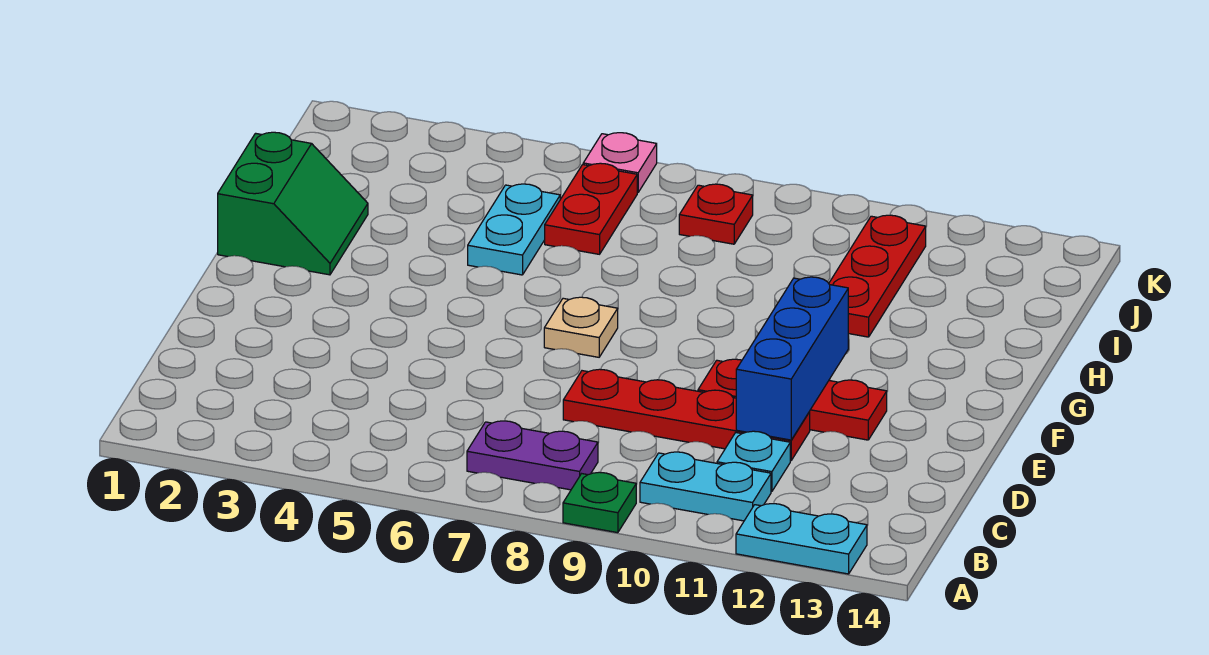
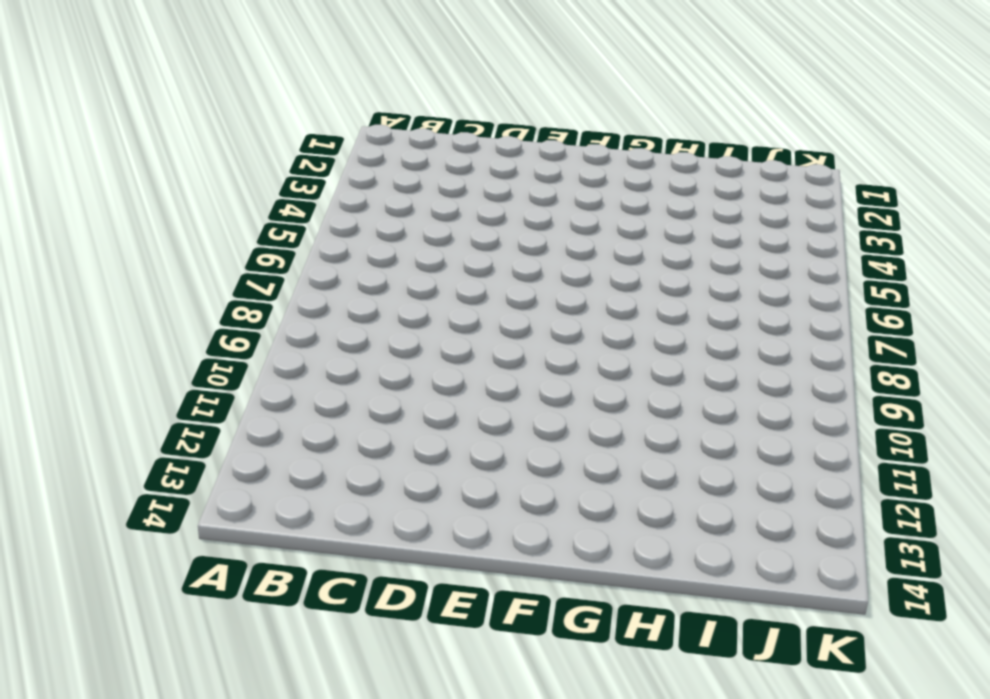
none -> green 1x1 plate [563,472,636,533]
none -> cyan 1x2 plate [736,504,867,574]
none -> purple 1x2 plate [467,421,598,490]

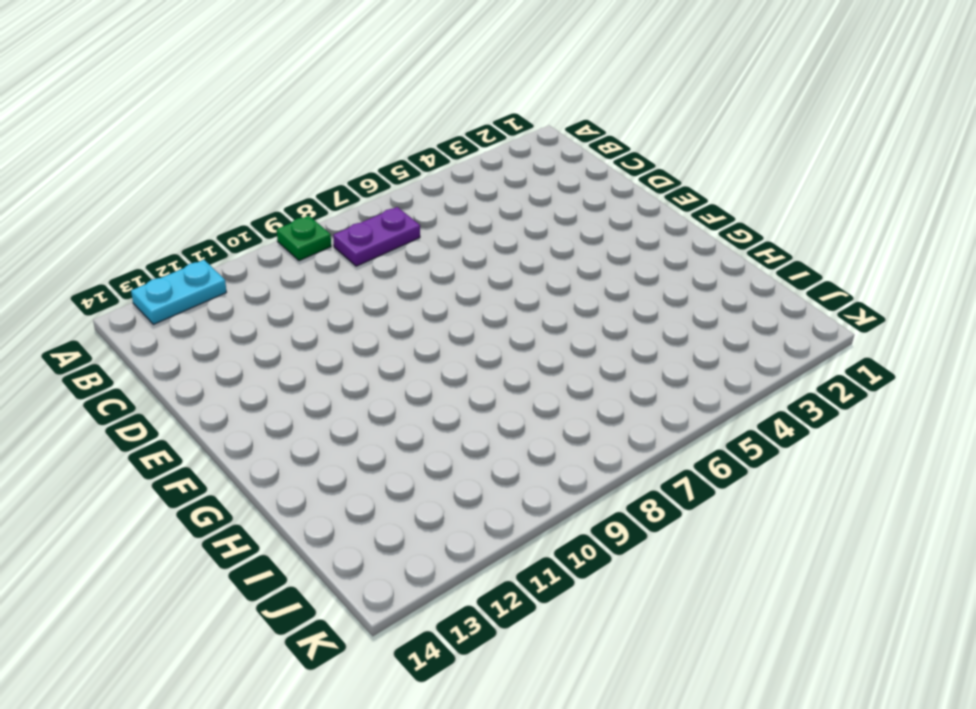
none -> cyan 1x2 plate [640,452,771,521]
none -> cyan 1x1 plate [717,431,790,492]
none -> red 1x4 plate [563,369,810,461]

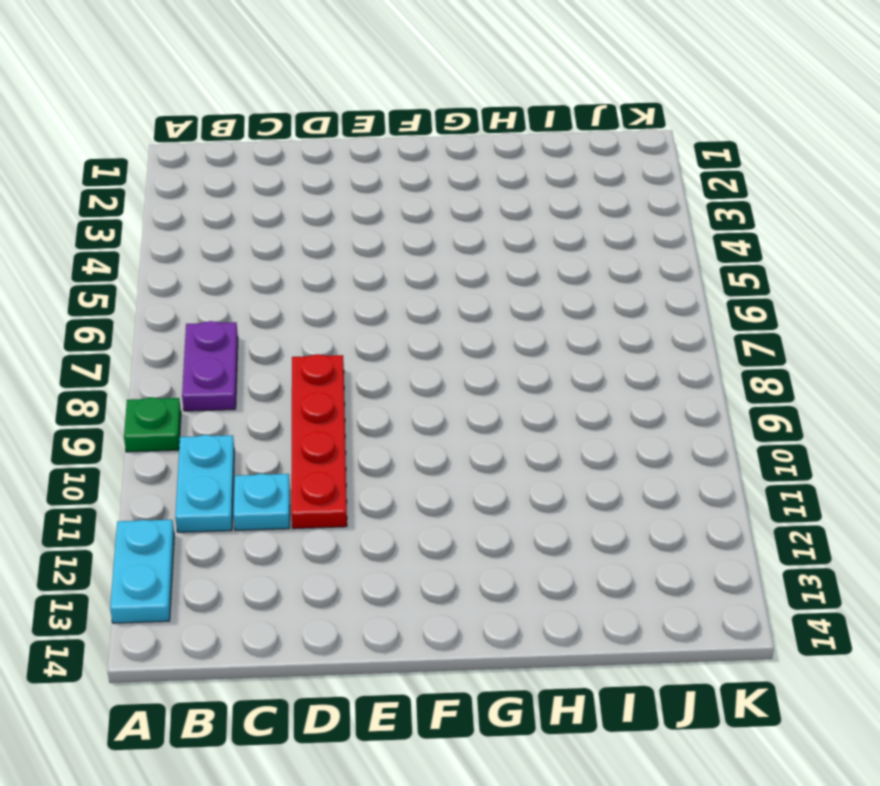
none -> red 1x3 plate [698,359,887,440]
none -> tan 1x1 plate [544,297,618,357]
none -> green 2x2 slope [218,132,368,275]

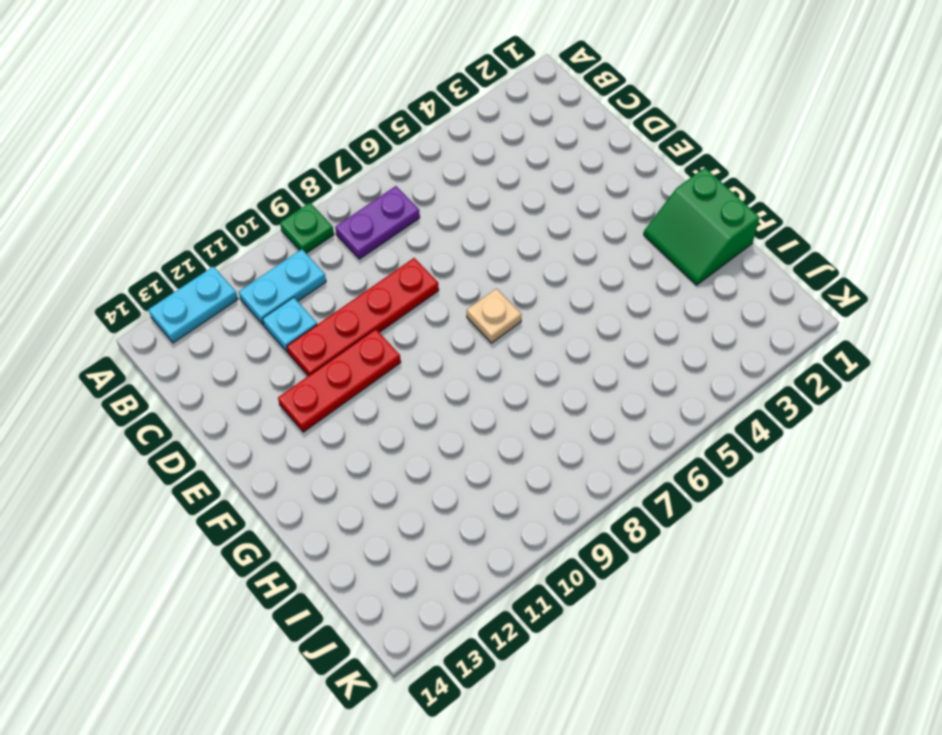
none -> cyan 1x2 plate [468,184,560,275]
none -> red 1x3 plate [829,215,926,337]
none -> red 1x2 plate [545,163,637,254]

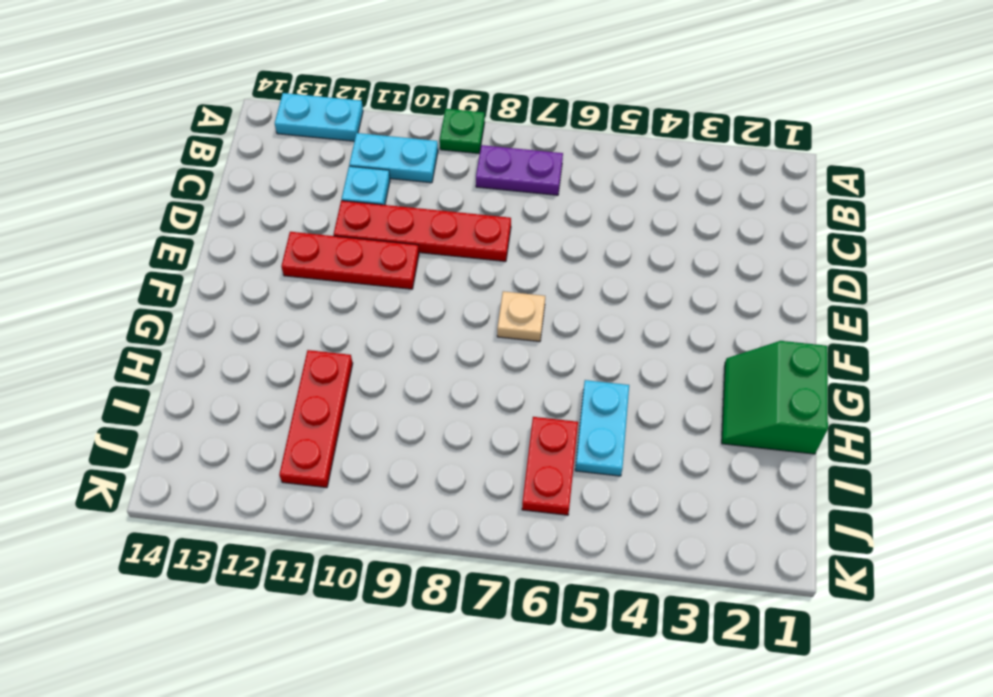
none -> red 1x1 plate [679,184,753,244]
none -> pink 1x1 plate [583,133,657,193]
none -> blue 1x3 brick [736,277,848,440]

